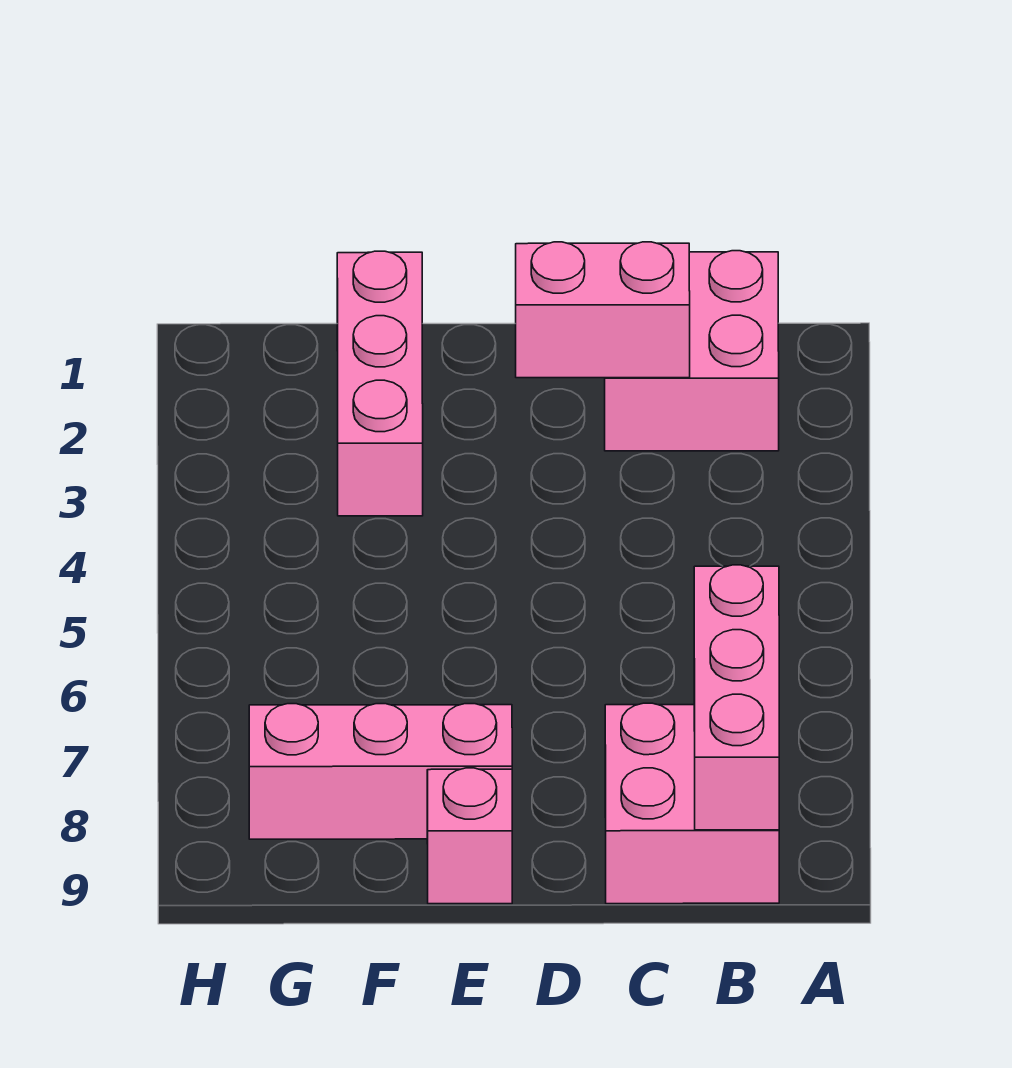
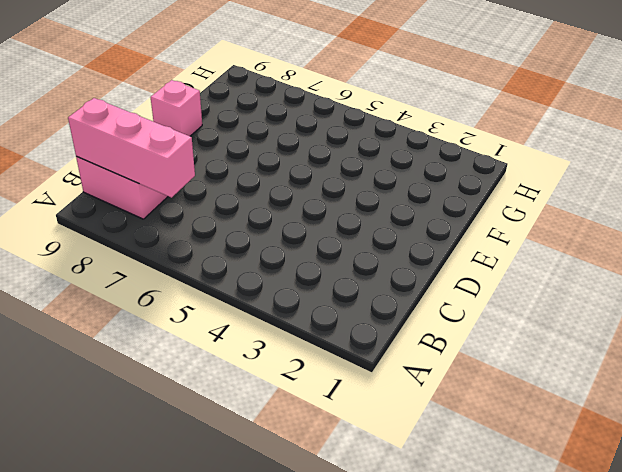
none -> pink 2x2 brick [605,251,779,451]
none -> pink 1x3 brick [249,704,512,839]

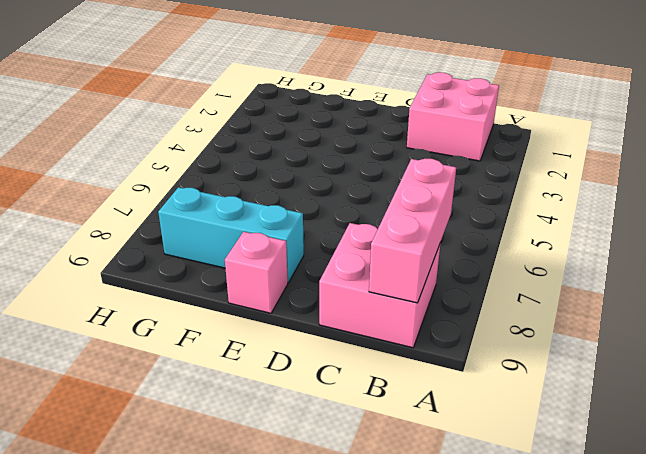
cyan 1x3 brick [158,187,304,283] -> pink 1x3 brick [249,704,512,839]
none -> pink 1x3 brick [337,251,423,516]
none -> pink 1x2 brick [516,242,690,378]

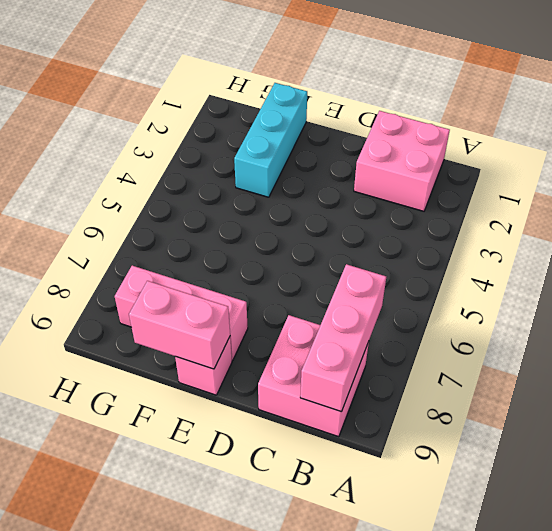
pink 1x2 brick [129,281,230,369] -> pink 1x2 brick moved to [516,242,690,378]
cyan 1x3 brick [234,83,307,197] -> pink 1x3 brick [337,251,423,516]

